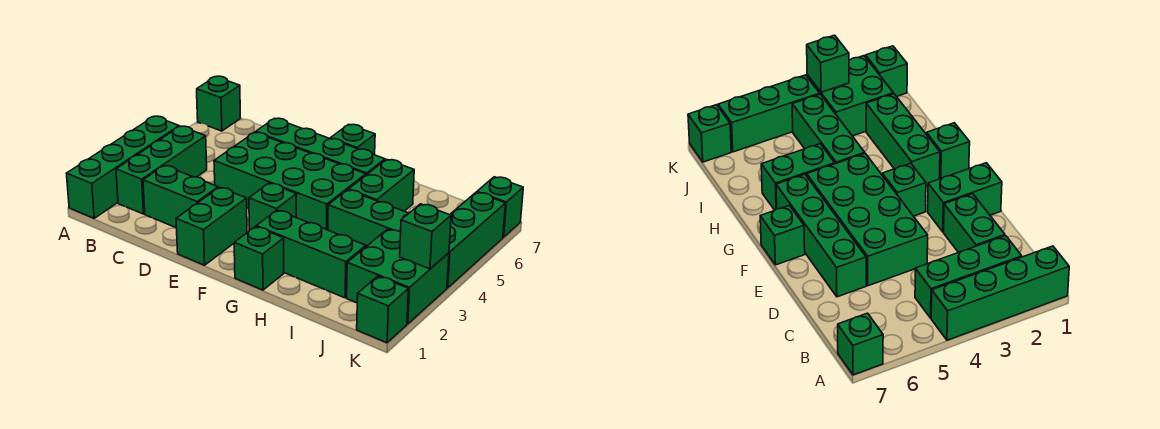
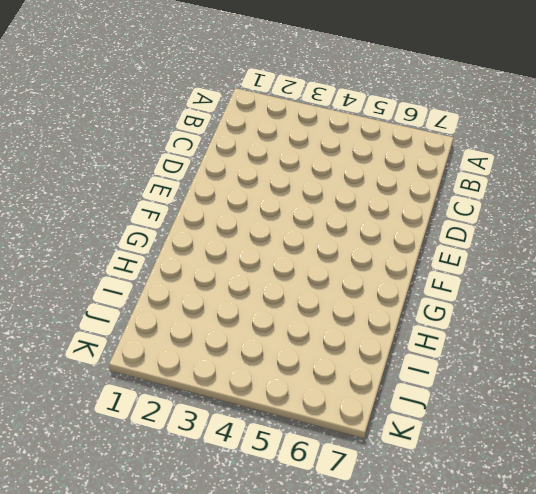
none -> green 1x4 brick [66,116,179,218]
none -> green 1x1 brick [197,76,240,131]
none -> green 1x3 brick [116,126,207,214]

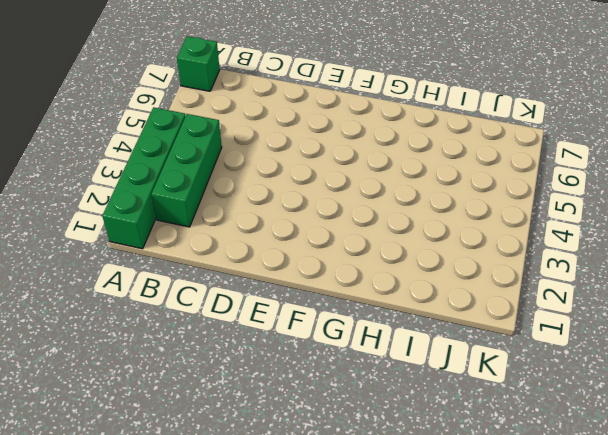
none -> green 1x2 brick [143,166,218,228]
none -> green 2x4 brick [214,132,366,230]
none -> green 1x4 brick [256,118,385,175]

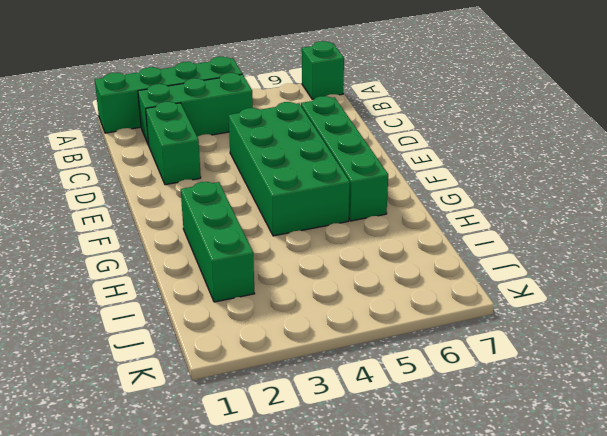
none -> green 1x2 brick [176,187,247,265]
none -> green 1x1 brick [249,183,297,230]
none -> green 1x1 brick [330,124,375,155]

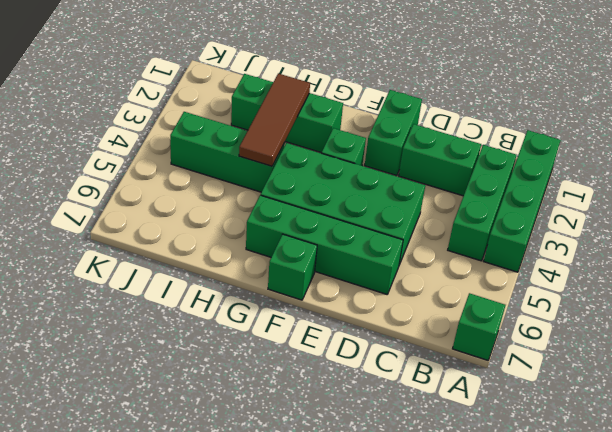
brown 1x3 tile [239,74,310,166] -> none
none -> green 1x1 brick [234,227,284,290]
none -> green 1x2 brick [348,159,414,211]
none -> green 2x2 brick [347,229,449,324]

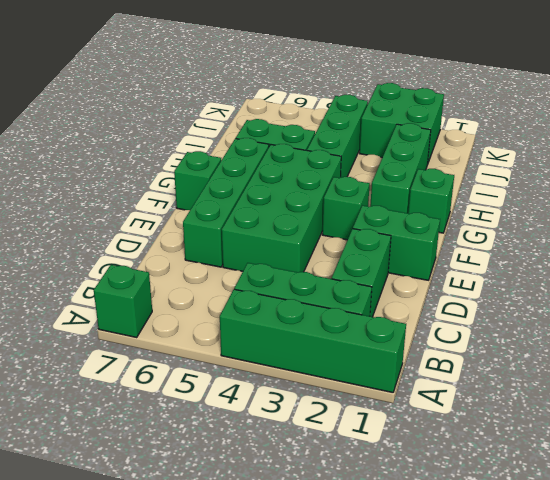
none -> green 1x1 brick [357,276,409,343]
none -> green 1x3 brick [447,192,506,288]
none -> green 1x1 brick [477,177,523,237]

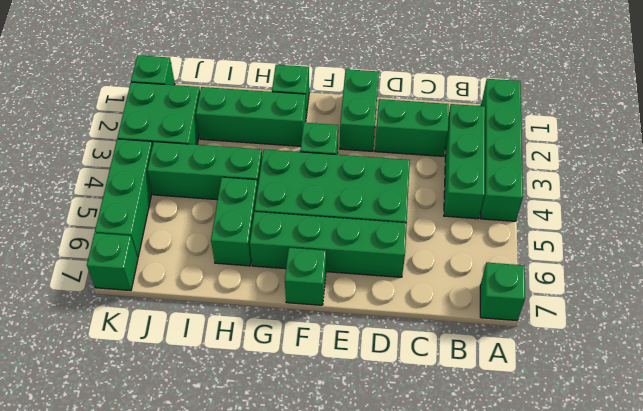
none -> green 1x1 brick [400,204,451,269]

